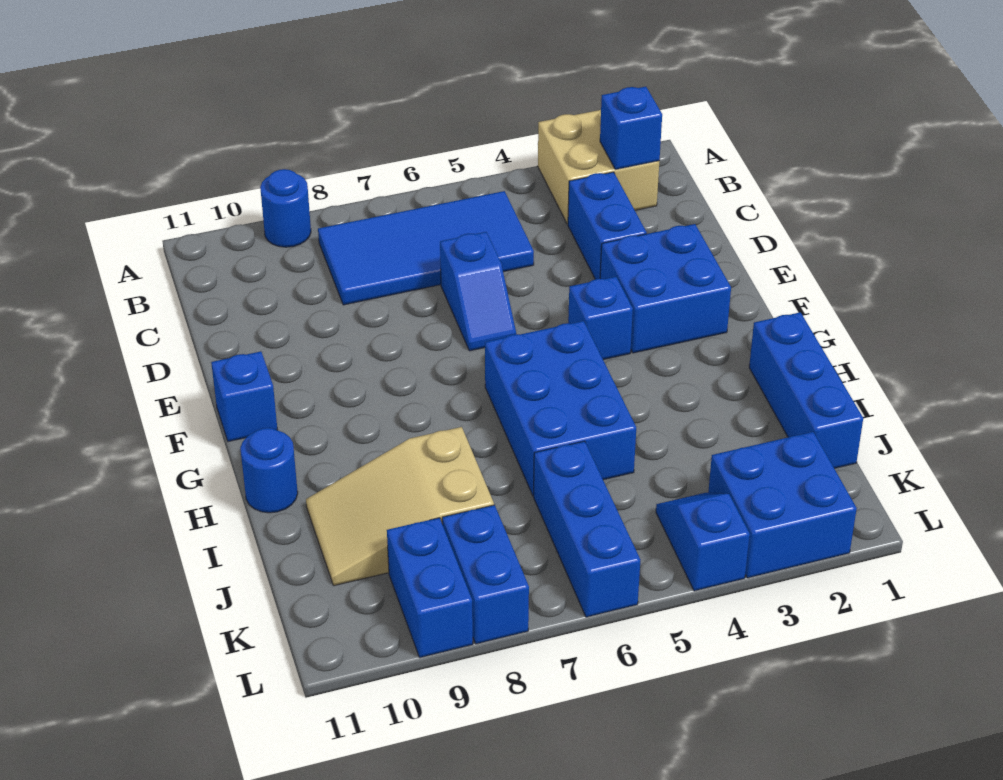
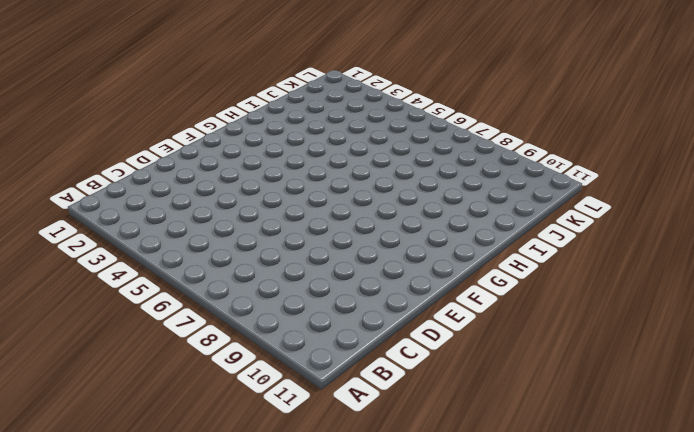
none -> tan 2x2 brick [538,110,659,224]
none -> blue 1x1 round brick [260,169,311,247]
none -> blue 2x4 tile [318,191,534,305]

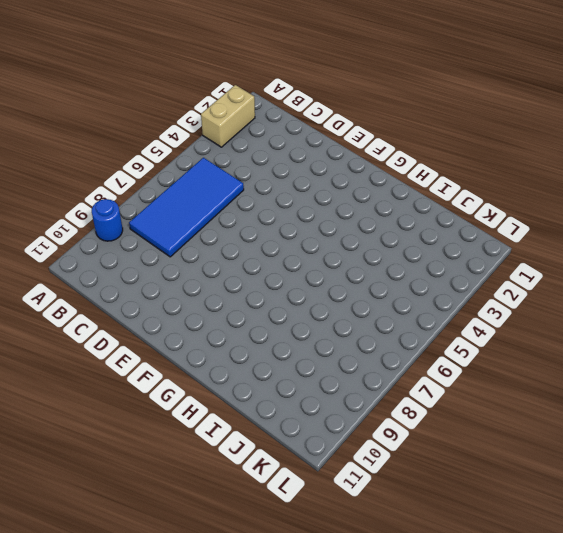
tan 1x2 brick [201,85,255,147] -> tan 2x2 brick [538,110,659,224]
none -> blue 1x2 brick [568,172,647,279]
none -> blue 1x2 slope [440,232,516,351]
none -> blue 2x2 brick [600,224,731,353]

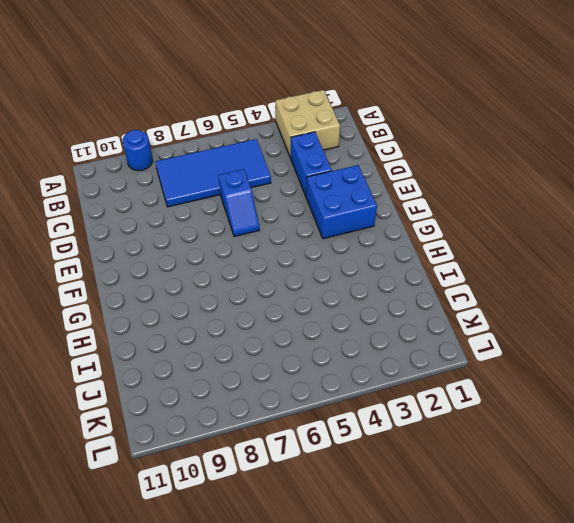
none -> blue 1x1 brick [568,277,633,360]
none -> blue 1x1 brick [211,351,277,442]
none -> blue 2x3 brick [485,321,636,496]

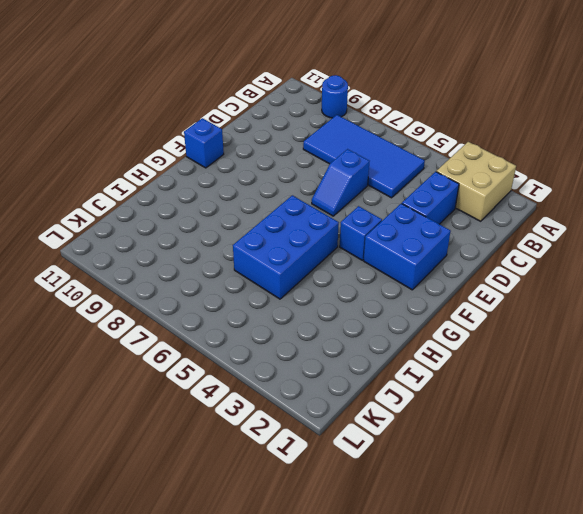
none -> blue 1x3 brick [749,312,863,468]
none -> blue 1x1 round brick [240,428,298,513]
none -> tan 2x3 slope [306,427,494,586]

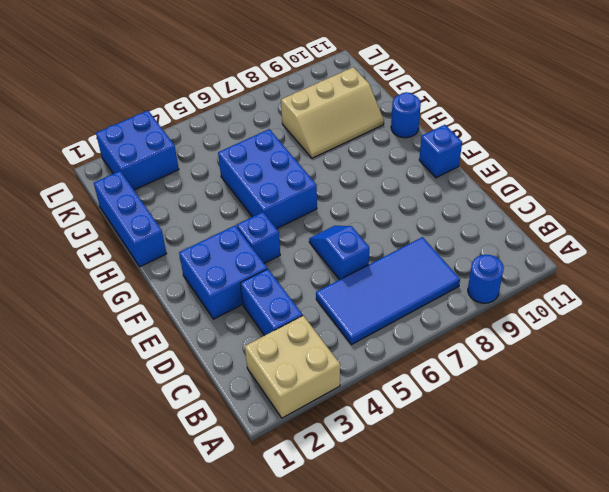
tan 2x3 slope [281,67,384,158] -> tan 2x3 slope turned to [306,427,494,586]
none -> blue 1x3 brick [534,441,640,617]
none -> blue 1x2 slope [656,493,750,591]
none -> blue 1x2 brick [442,505,529,644]

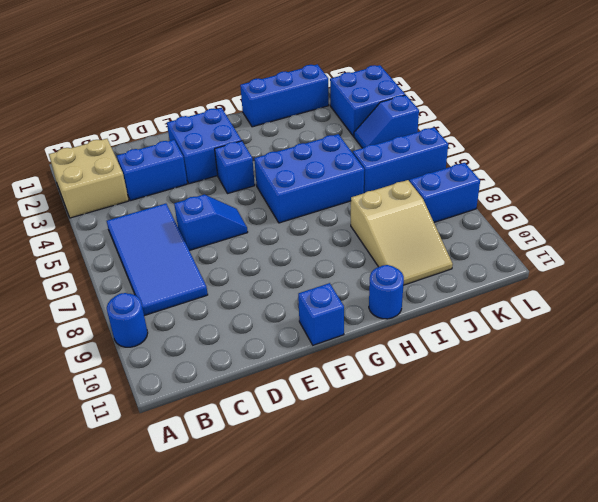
none -> blue 1x2 brick [387,518,473,658]
none -> blue 1x1 brick [600,87,662,169]

